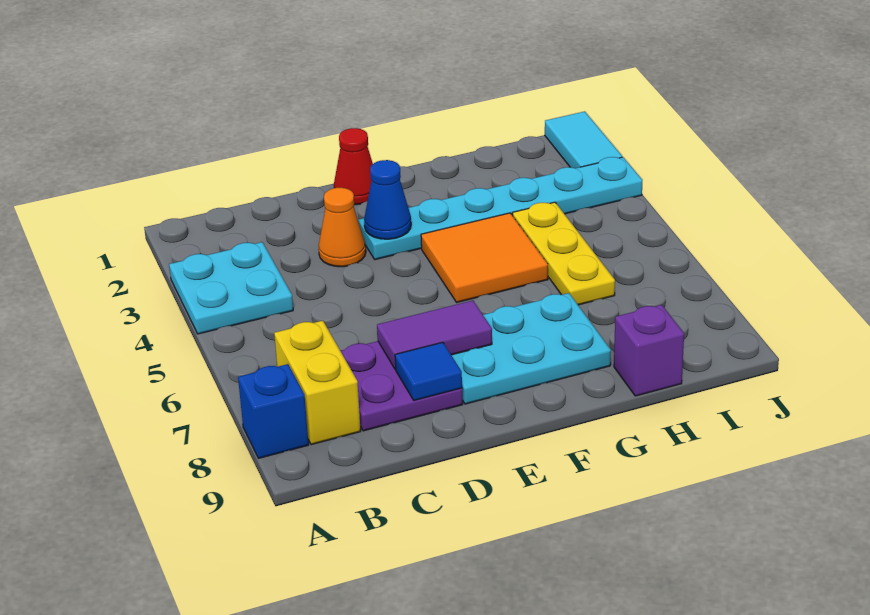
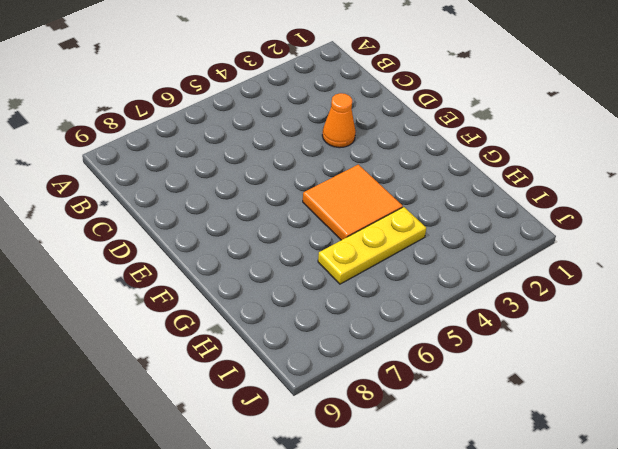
none -> cyan 2x2 plate [169,242,293,334]
none -> blue 1x1 brick [238,364,309,458]
none -> yellow 1x2 brick [274,321,361,445]

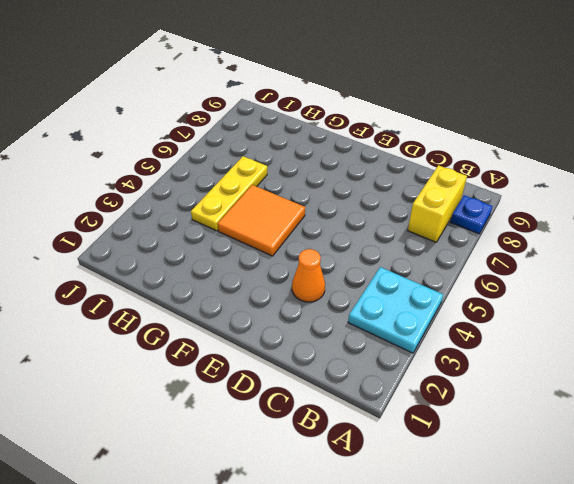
blue 1x1 plate [451,195,493,234] -> blue 1x1 brick [238,364,309,458]
none -> purple 2x2 plate [341,341,463,431]
none -> red 1x1 cone [334,128,373,205]
none -> cyan 1x6 plate [358,157,643,260]

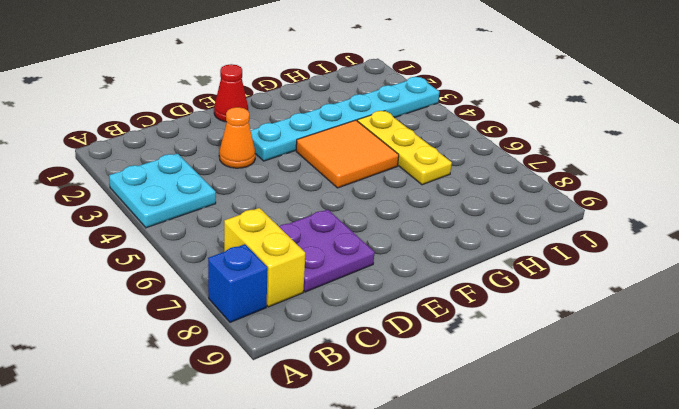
none -> cyan 2x3 plate [451,293,611,404]
none -> purple 1x1 brick [614,305,684,396]
none -> cyan 1x2 tile [545,111,622,168]

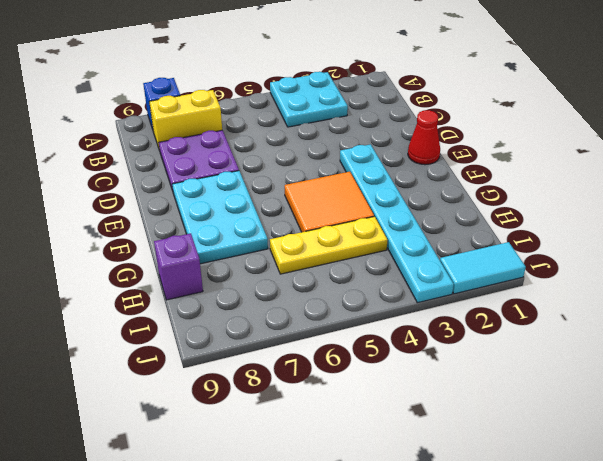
none -> orange 1x1 cone [319,188,366,267]
none -> purple 1x2 tile [377,300,492,369]
none -> blue 1x1 tile [395,342,462,401]

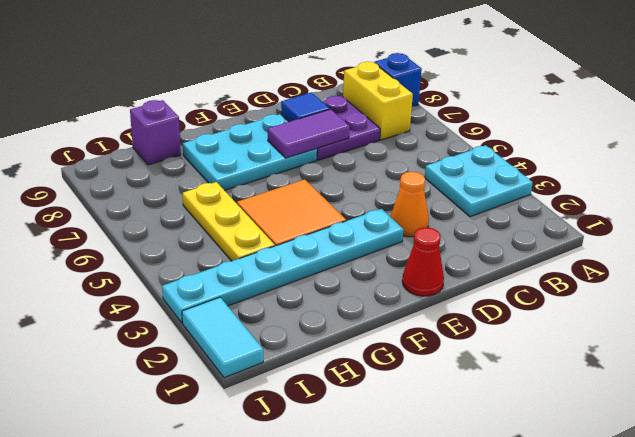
none -> blue 1x1 cone [364,160,411,239]

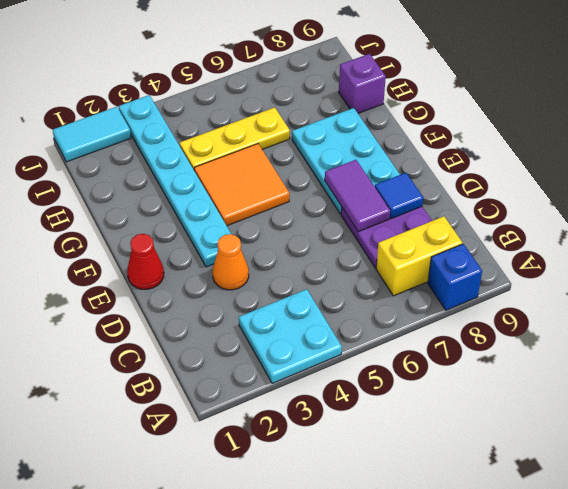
none -> blue 1x1 cone [364,160,411,239]

